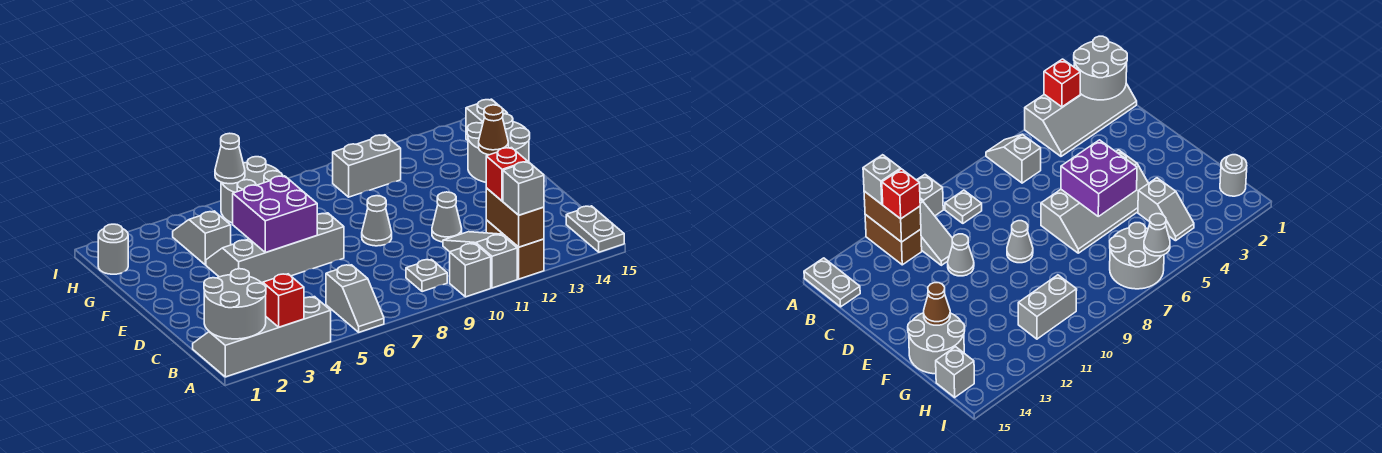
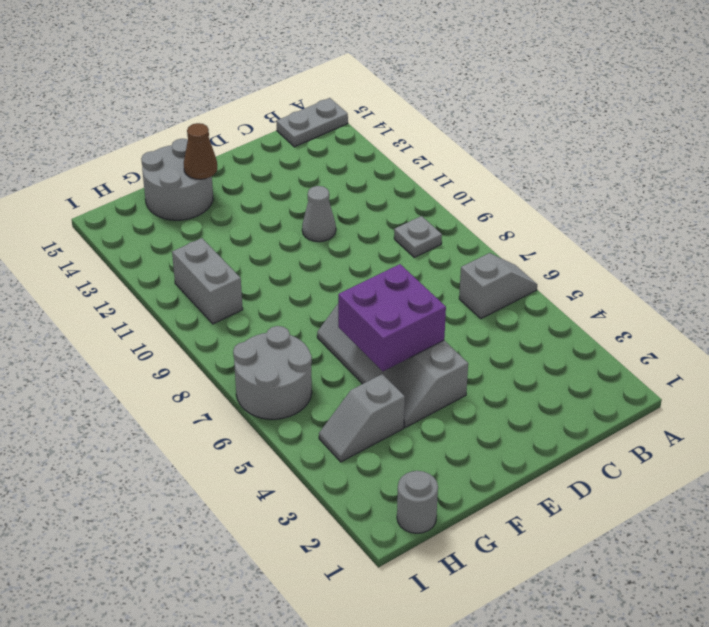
none -> grey 2x4 slope [193,297,331,377]
none -> grey 1x1 brick [450,244,491,297]
none -> grey 1x3 slope [443,232,517,288]

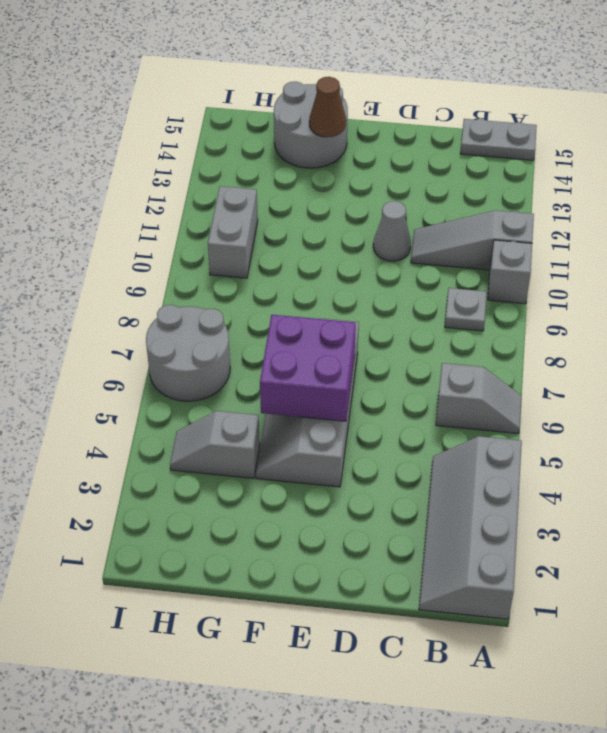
none -> brown 1x2 brick [486,220,544,279]
none -> grey 1x1 cone [362,196,392,246]
none -> grey 1x1 round brick [98,224,128,274]

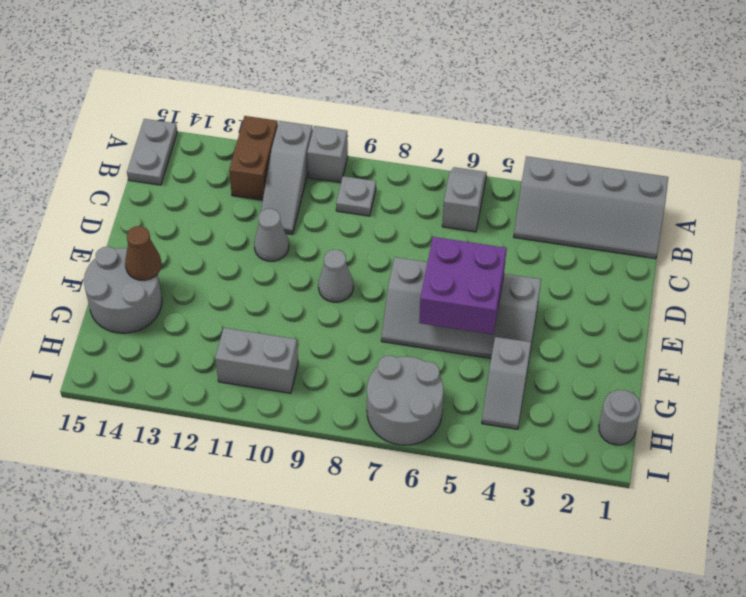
none -> grey 1x1 brick [466,99,507,140]
none -> grey 2x2 round brick [204,269,266,339]
none -> red 1x1 brick [263,274,304,327]

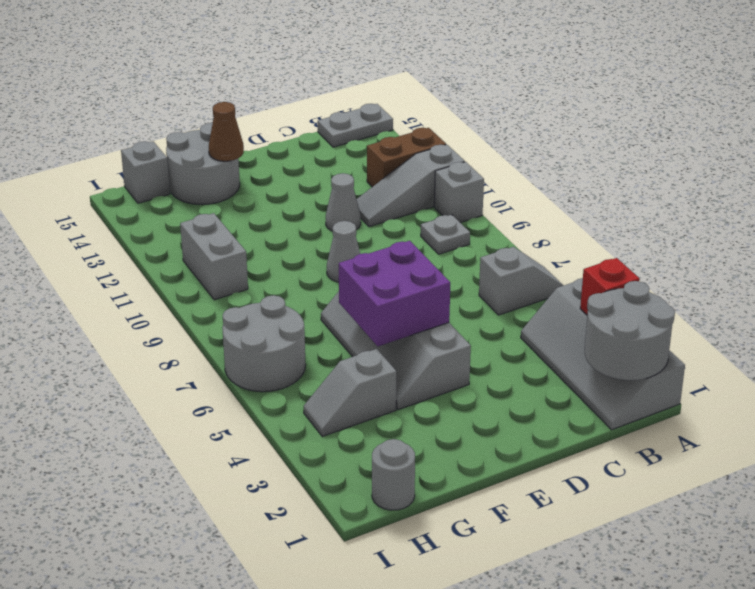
none -> brown 1x2 brick [486,188,544,247]
none -> grey 1x1 cone [215,133,245,184]
none -> grey 1x1 brick [503,162,544,215]

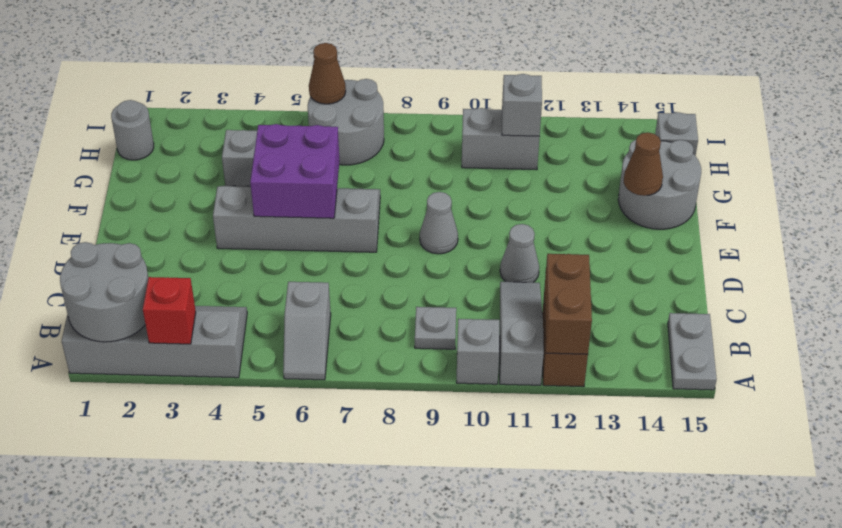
grey 1x1 brick [502,74,542,136] -> grey 1x1 brick moved to [503,162,544,215]
brown 1x1 cone [309,43,346,104] -> grey 1x1 cone [215,133,245,184]
none -> red 1x1 brick [486,148,527,201]

